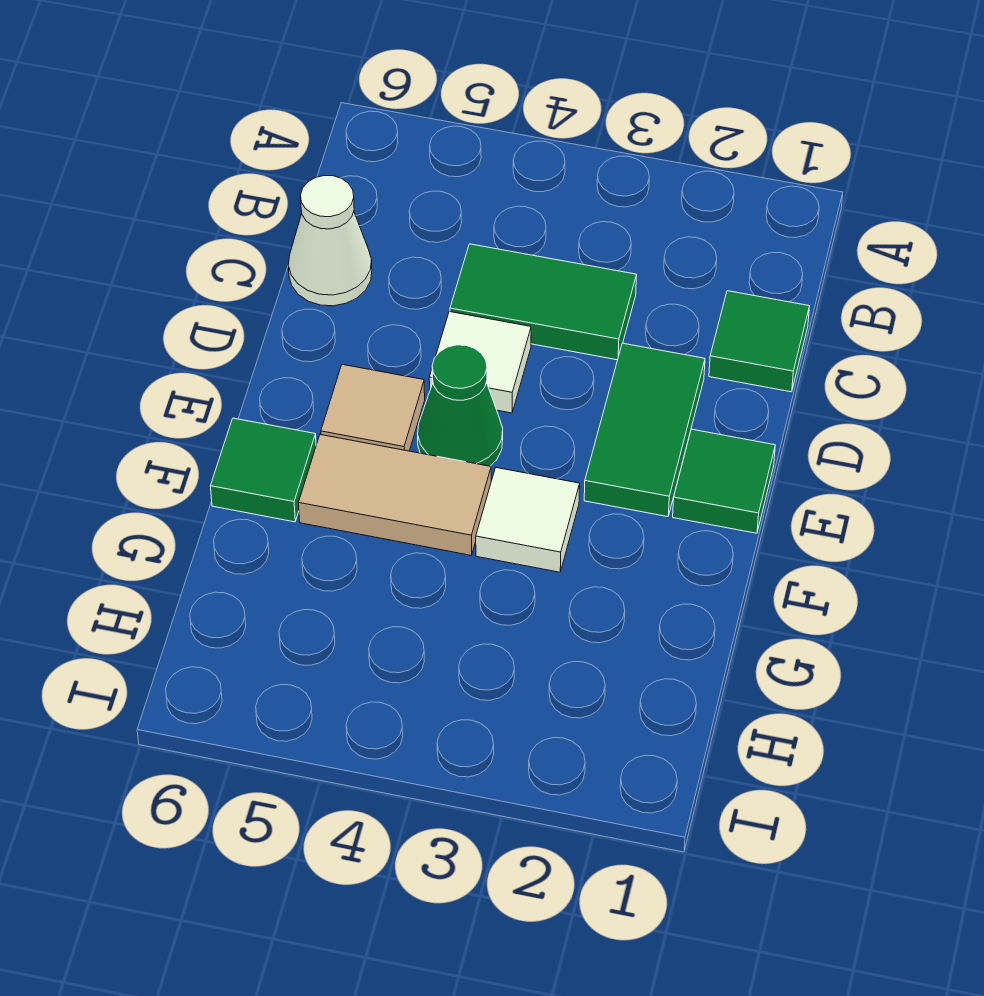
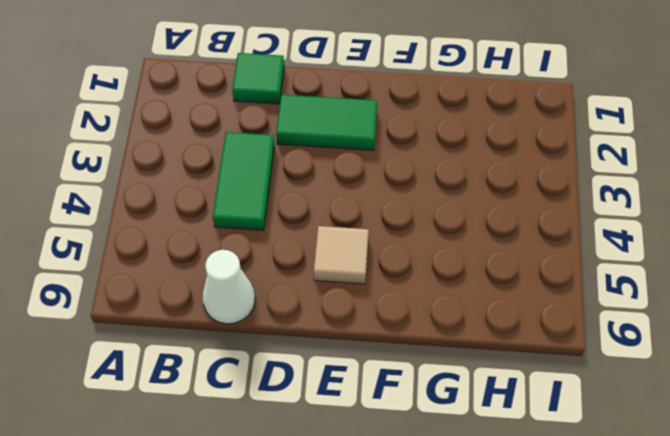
none -> white 1x1 tile [429,312,531,413]
none -> green 1x1 tile [673,429,775,533]

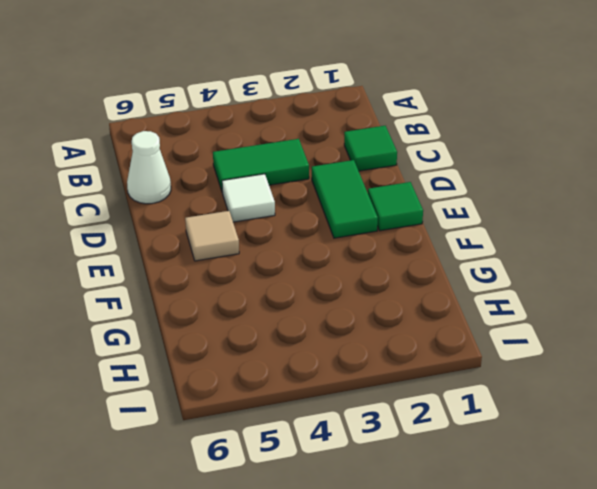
none -> green 1x1 cone [418,345,503,466]
none -> white 1x1 tile [476,468,580,572]

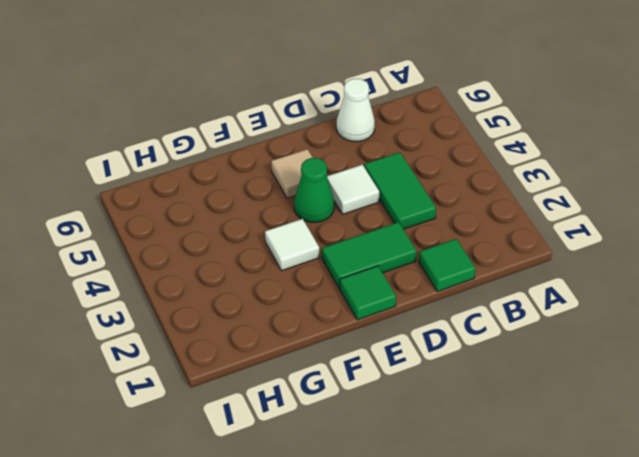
none -> tan 1x2 tile [299,435,491,555]
none -> green 1x1 tile [211,418,316,522]

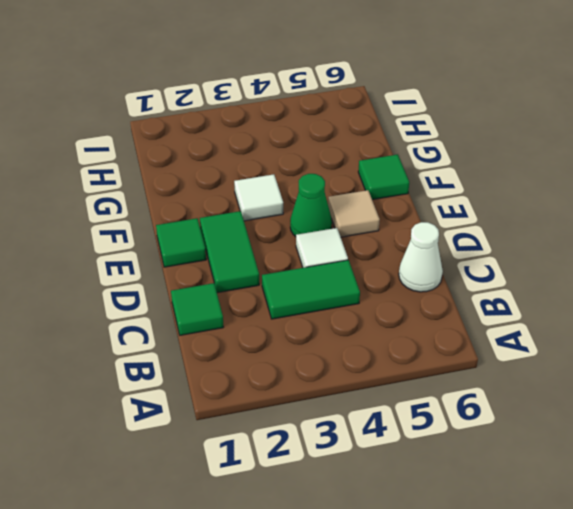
none -> tan 1x2 tile [299,435,491,555]

